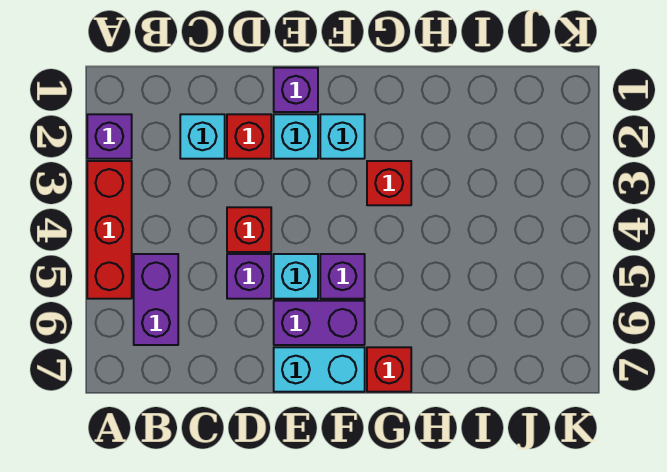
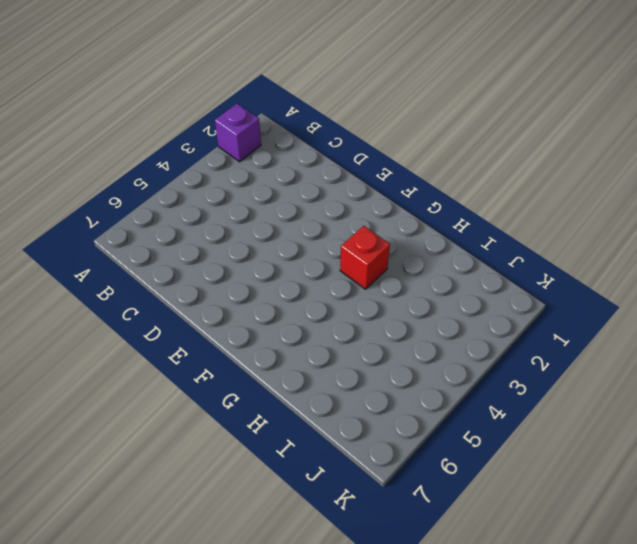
none -> red 1x3 brick [87,161,132,299]
none -> purple 1x2 brick [134,254,178,345]
none -> cyan 1x1 brick [180,114,225,159]

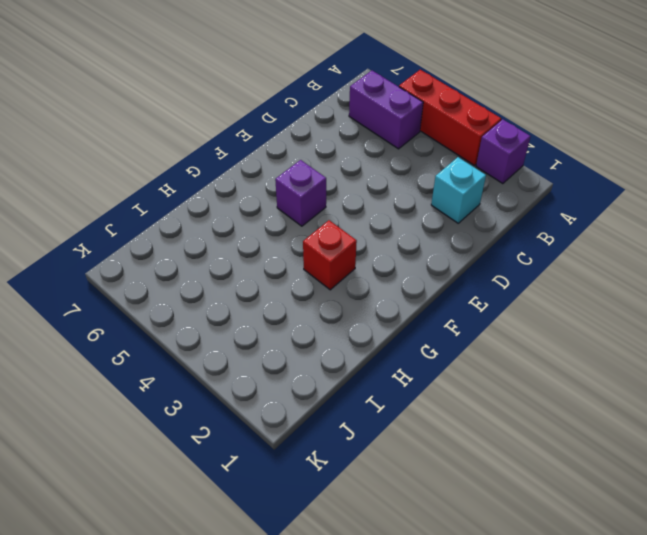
none -> red 1x1 brick [227,114,271,159]
none -> red 1x1 brick [227,207,271,252]
none -> purple 1x1 brick [227,254,271,299]

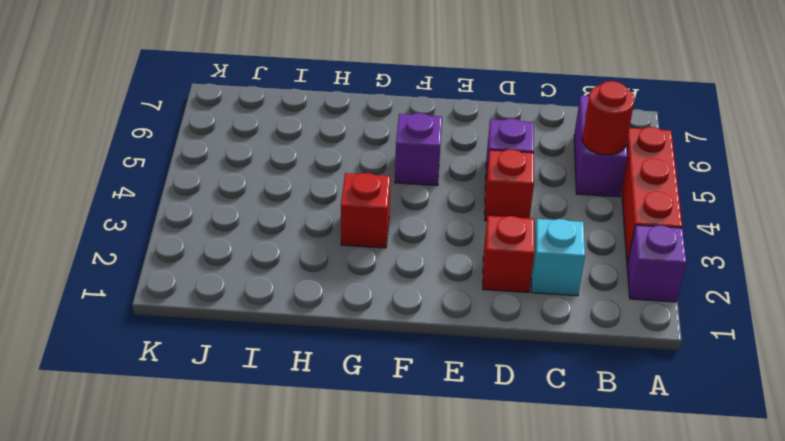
red 1x1 round brick [582,81,635,155] -> none
none -> purple 1x1 brick [274,68,318,112]
none -> cyan 1x1 brick [274,114,318,159]
none -> cyan 1x1 brick [274,254,318,299]

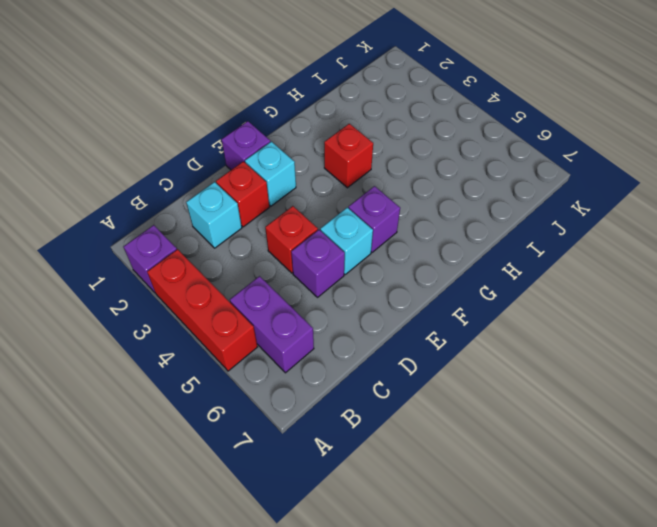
none -> purple 1x2 brick [274,301,365,345]
none -> cyan 1x2 brick [274,347,365,392]
none -> cyan 1x1 brick [320,114,365,159]

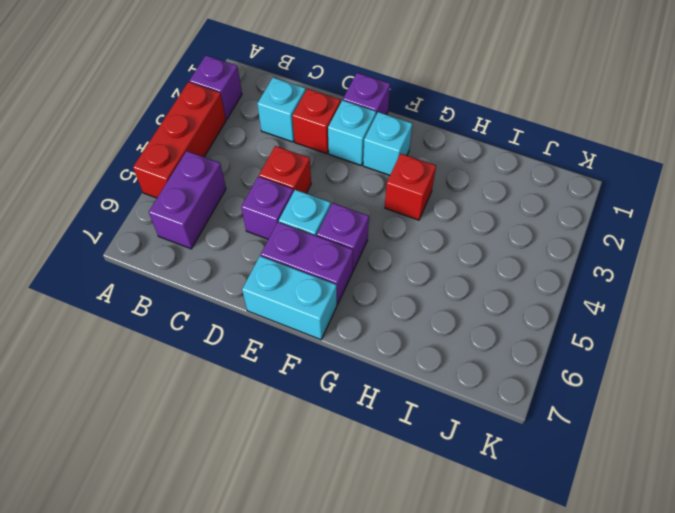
none -> red 1x1 brick [367,347,411,392]

